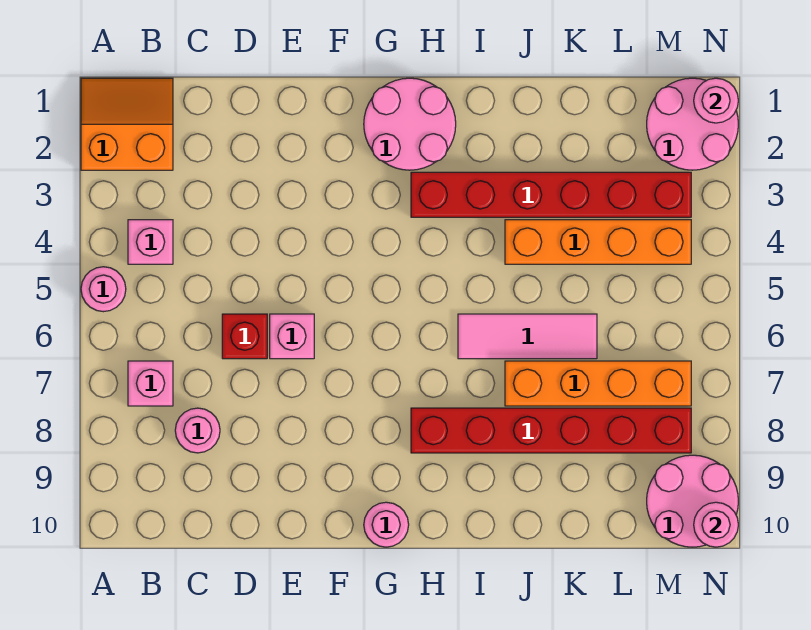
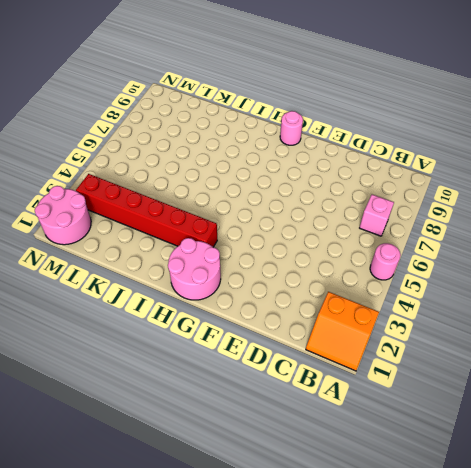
none -> pink 1x1 brick [128,220,173,264]
none -> pink 1x1 round brick [175,408,220,453]
none -> red 1x1 brick [222,314,267,359]

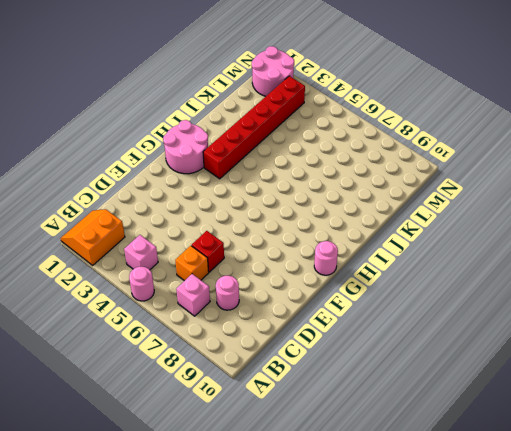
orange 1x1 brick [175,246,209,281] -> none
none -> pink 1x1 brick [270,314,314,359]
none -> red 1x6 brick [411,408,691,453]
none -> pink 1x3 tile [458,314,597,359]

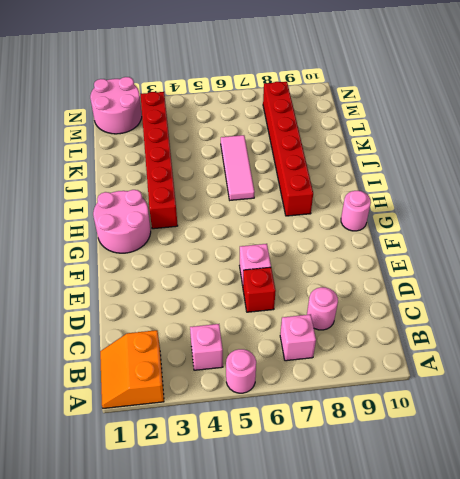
none -> orange 1x4 brick [505,220,691,264]
none -> orange 1x4 brick [505,361,691,406]
none -> pink 2x2 round brick [647,455,738,547]

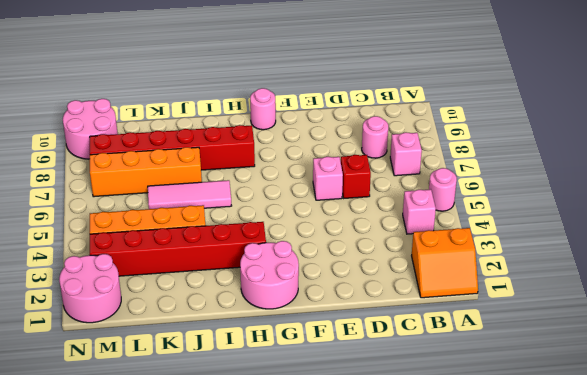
none -> pink 1x1 round brick [694,78,738,123]
none -> pink 1x1 round brick [694,502,738,547]

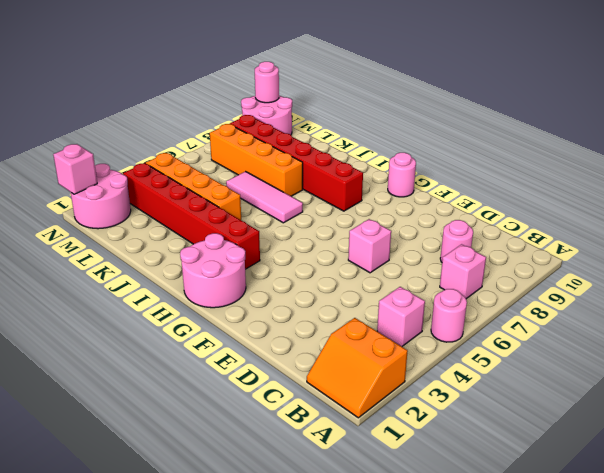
pink 1x1 brick [53,144,97,194] -> pink 1x1 round brick [694,78,738,123]
none -> red 1x1 brick [222,314,267,359]

